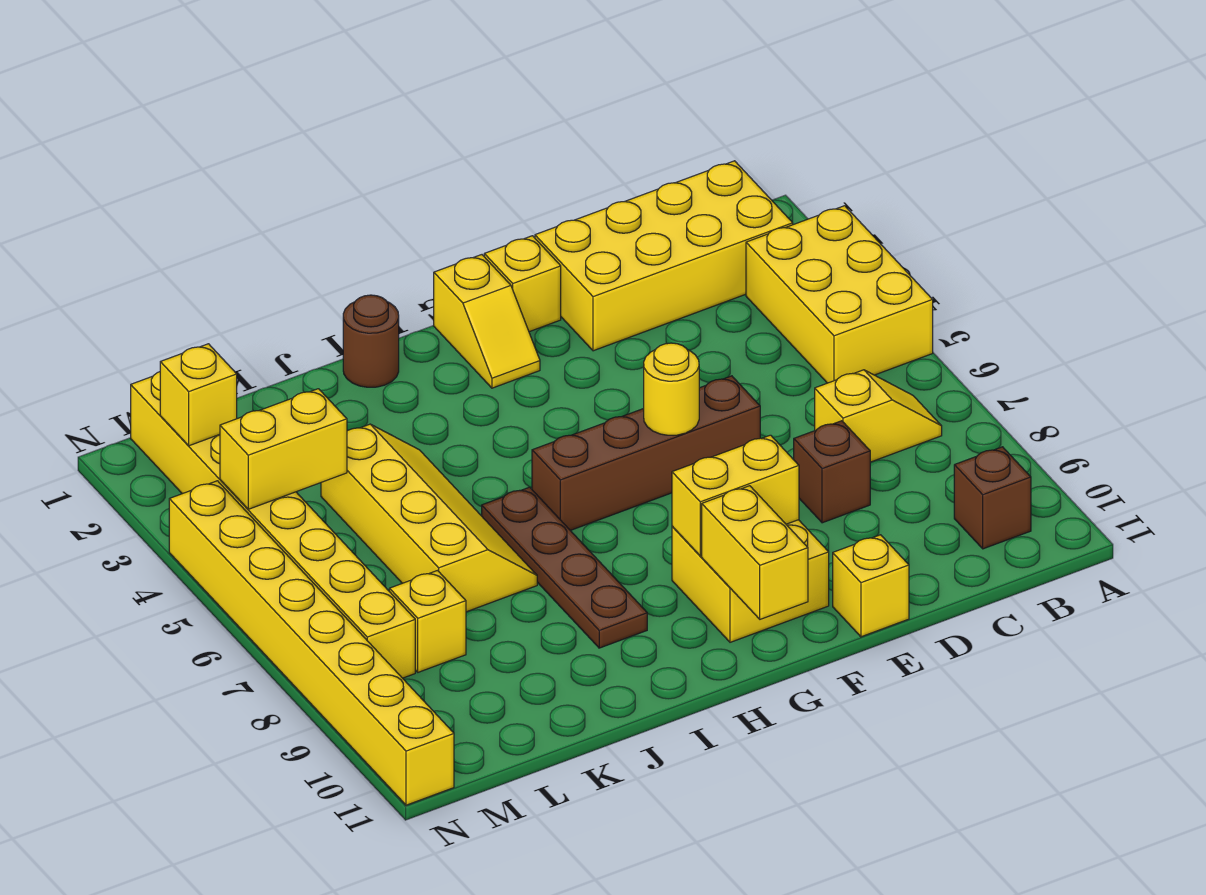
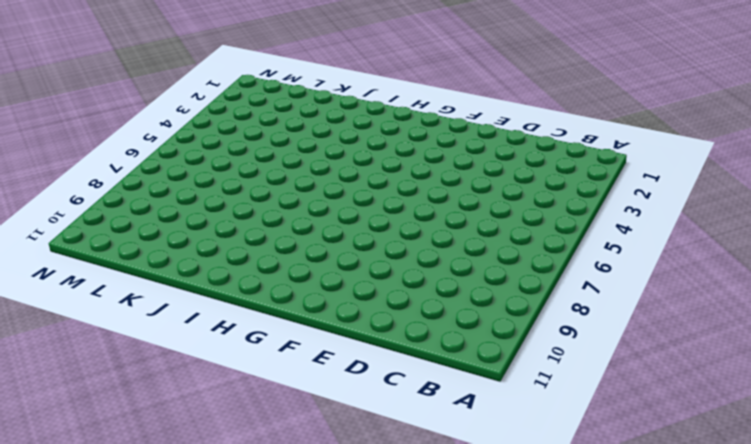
none -> yellow 2x3 brick [746,206,933,383]
none -> yellow 2x4 brick [535,161,793,351]
none -> yellow 1x2 slope [815,370,942,462]

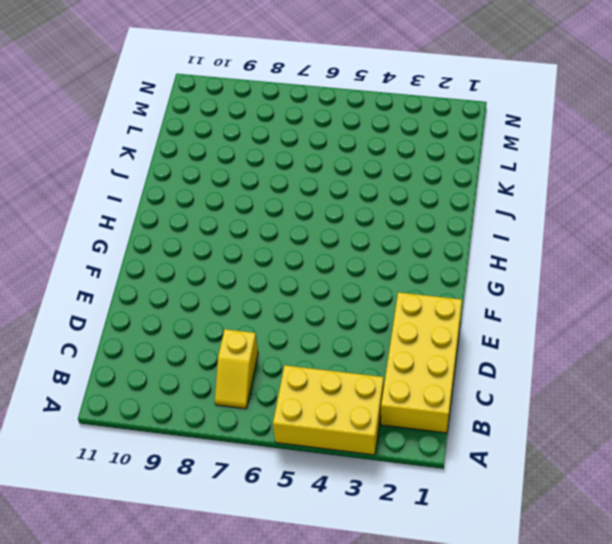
none -> brown 1x1 brick [954,447,1031,549]
none -> brown 1x1 brick [794,421,870,523]
none -> brown 1x4 brick [532,376,760,530]

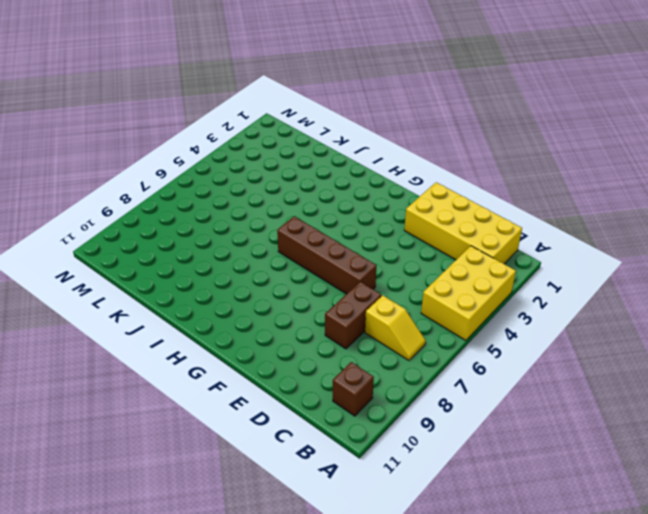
brown 1x2 brick [325,282,382,349] -> brown 1x1 brick [794,421,870,523]
none -> yellow 1x1 brick [833,535,909,637]
none -> yellow 1x1 brick [484,236,561,332]
none -> yellow 2x2 brick [672,520,829,642]

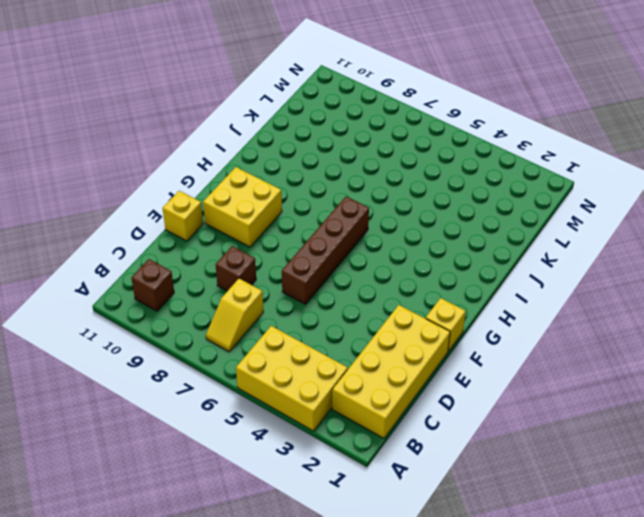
none -> yellow 1x2 slope [434,255,540,388]
none -> brown 1x1 round brick [343,295,399,387]
none -> brown 1x4 plate [482,487,647,648]

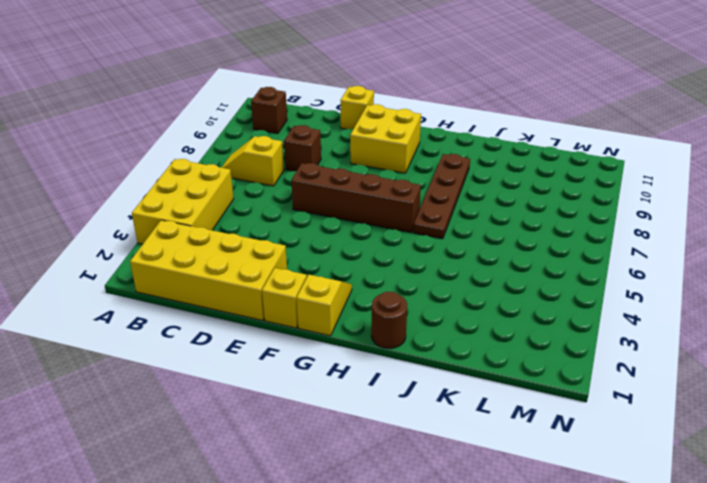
none -> yellow 2x4 slope [321,424,537,612]
none -> yellow 1x1 brick [389,571,466,672]
none -> yellow 1x8 brick [131,372,415,678]

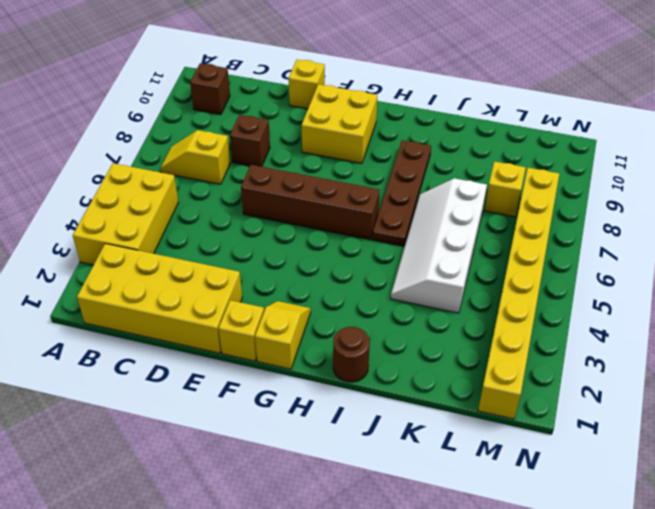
white 2x4 slope [391,178,487,313] -> yellow 2x4 slope [321,424,537,612]
none -> yellow 1x8 brick [169,481,454,805]
none -> yellow 1x1 round brick [644,343,699,435]
none -> yellow 1x2 brick [672,435,799,556]

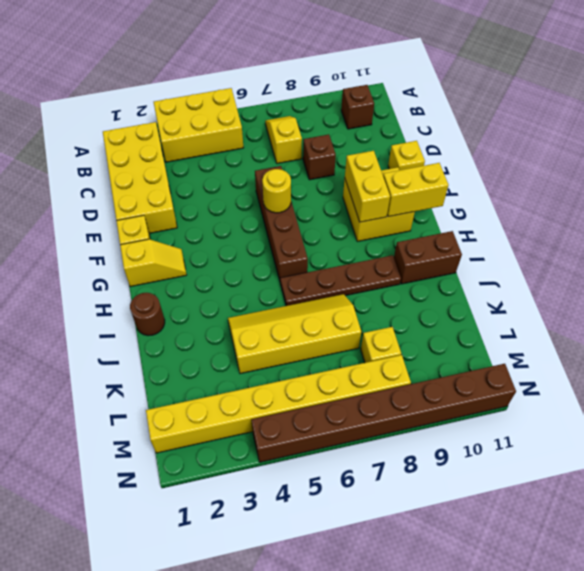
brown 1x2 brick [394,231,462,284] -> none
brown 1x8 brick [251,364,516,462] -> yellow 1x8 brick [169,481,454,805]
none -> yellow 1x2 brick [220,389,347,509]
none -> yellow 1x1 brick [160,344,237,446]

